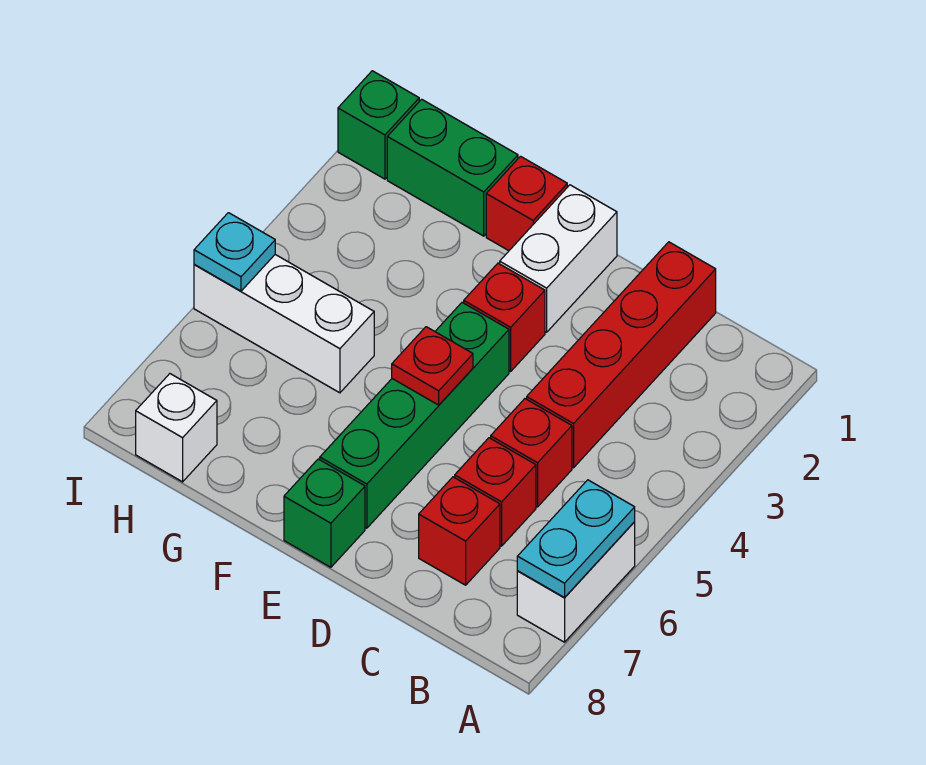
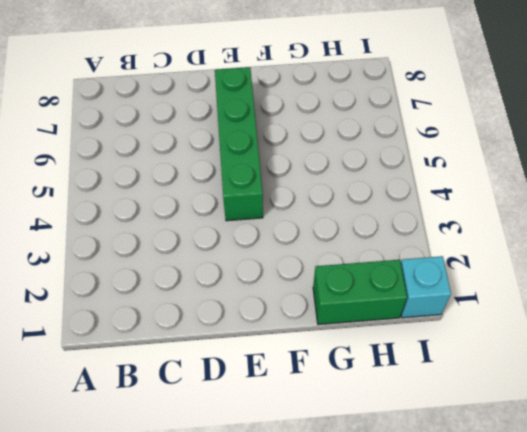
cyan 1x1 brick [401,256,451,318] -> green 1x1 brick [338,71,419,179]
none -> white 1x2 brick [517,522,635,642]
none -> red 1x4 brick [527,242,716,468]
none -> red 1x1 brick [491,399,572,507]

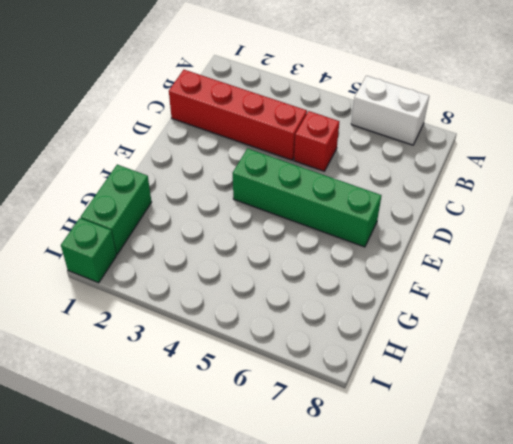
none -> red 1x1 brick [455,438,536,546]
none -> red 1x1 brick [419,477,500,585]
none -> white 1x2 brick [500,185,617,332]

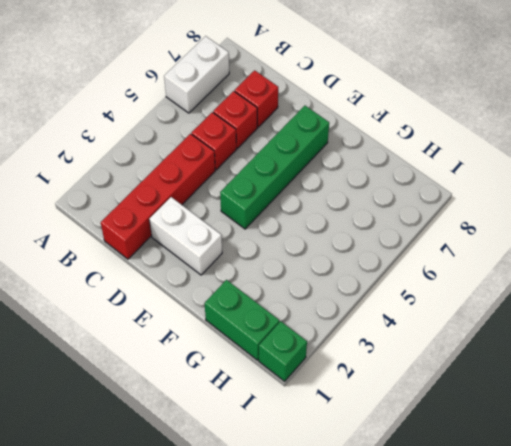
white 1x2 brick [149,197,222,275] -> white 1x2 brick turned to [500,185,617,332]
none -> red 1x1 brick [464,263,545,371]
none -> green 1x1 brick [284,459,365,567]
none -> red 1x1 brick [486,156,567,251]

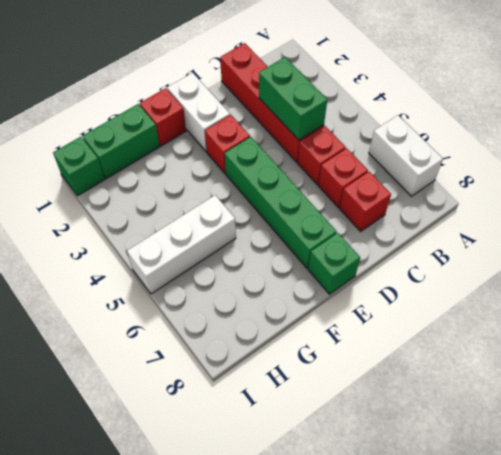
green 1x2 brick [259,57,327,140] -> none
none -> white 1x1 brick [136,374,217,482]
none -> cyan 1x2 plate [517,480,635,598]
none -> red 1x1 plate [392,327,473,405]

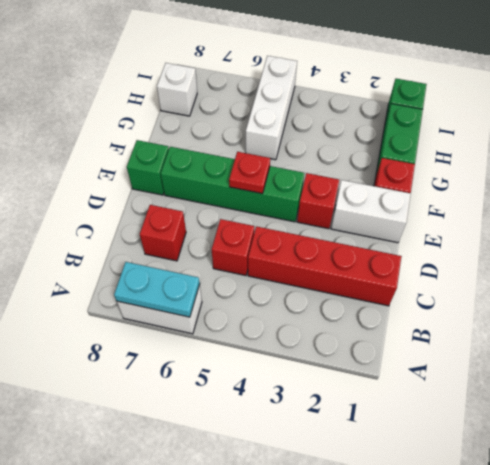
none -> red 1x1 brick [455,438,536,546]
none -> cyan 1x1 plate [194,213,275,291]

